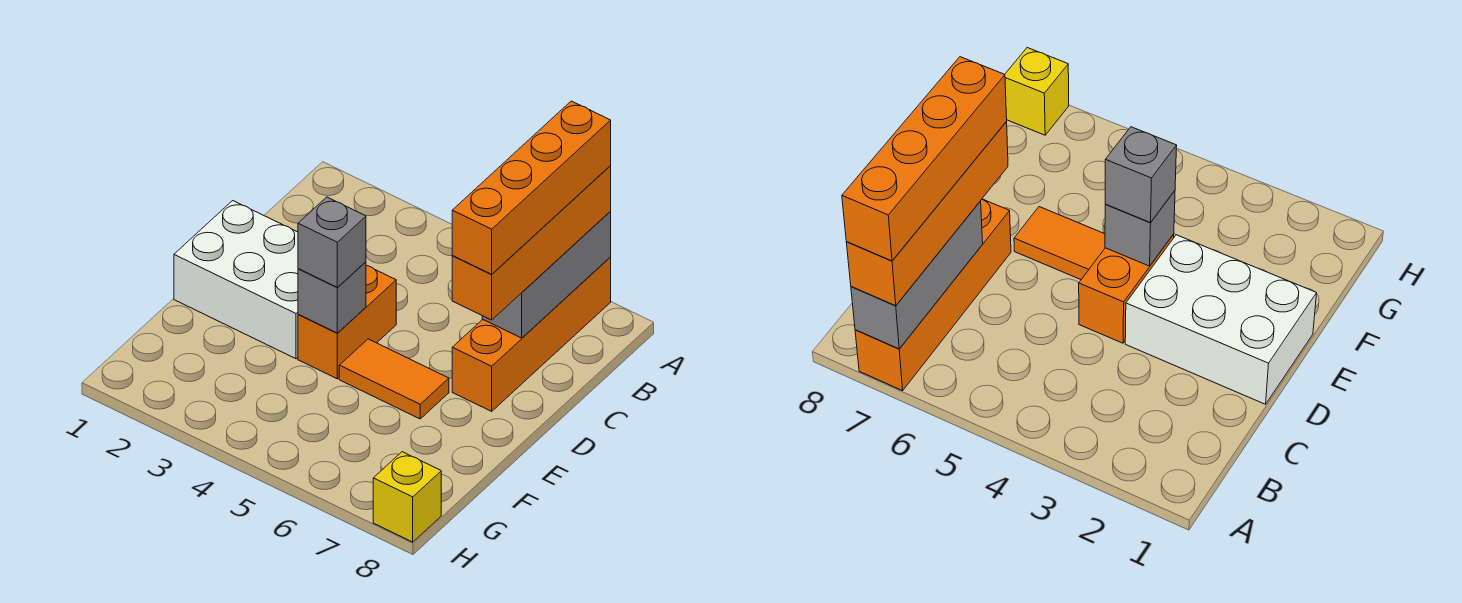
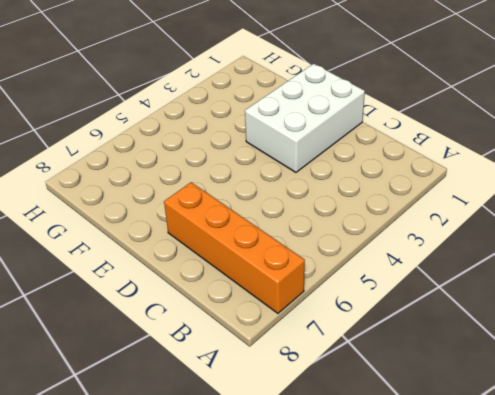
none -> orange 1x2 brick [298,266,396,379]
none -> orange 1x2 tile [339,339,449,419]

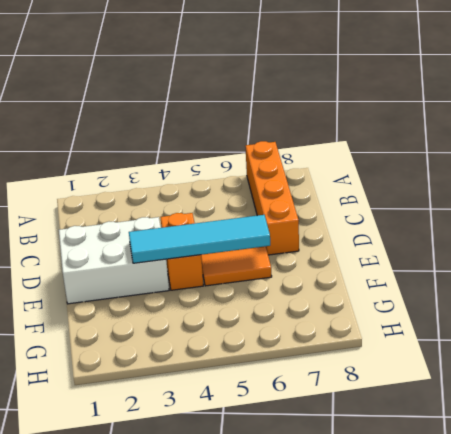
cyan 1x4 tile [129,215,270,263] -> grey 1x1 brick [298,262,366,333]
none -> yellow 1x1 brick [373,452,441,542]
none -> grey 1x3 brick [482,212,611,338]

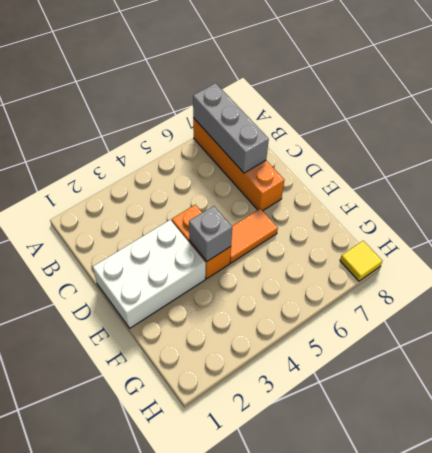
yellow 1x1 tile [340,241,382,281] -> yellow 1x1 brick [373,452,441,542]
none -> orange 1x4 brick [452,166,611,320]
none -> grey 1x1 brick [298,197,366,287]

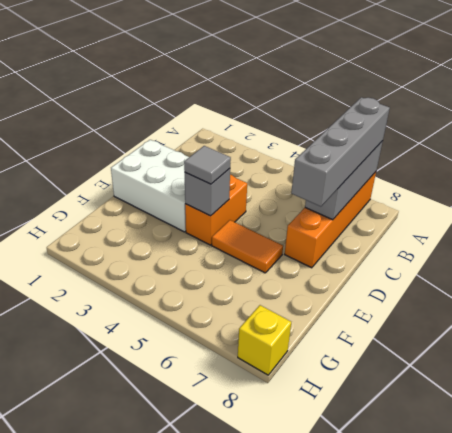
grey 1x4 brick [291,97,390,207] -> orange 1x4 brick [452,166,611,320]
grey 1x1 tile [184,146,231,184] -> grey 1x1 brick [298,197,366,287]
none -> orange 1x4 brick [452,101,611,274]

